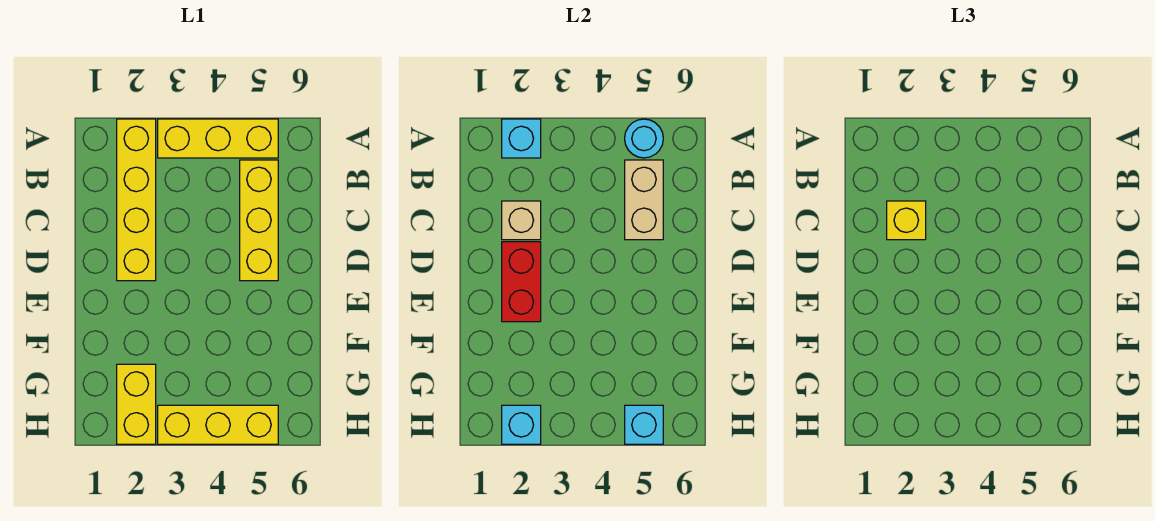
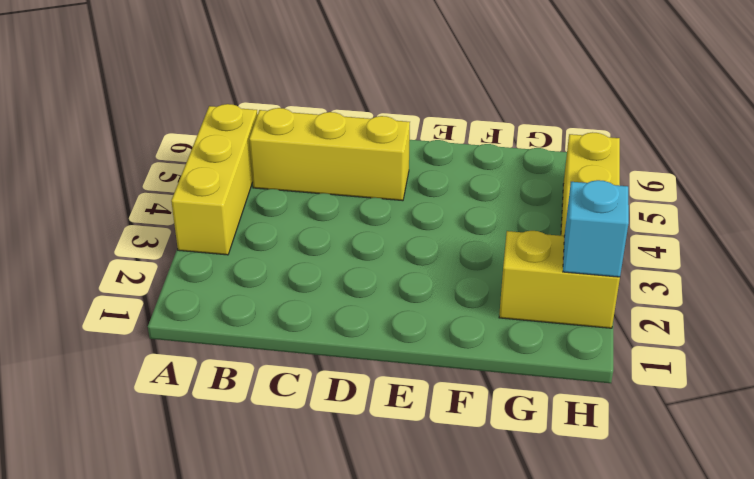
none -> yellow 1x4 brick [117,119,156,281]
none -> cyan 1x1 brick [502,119,541,158]
none -> cyan 1x1 round brick [625,119,663,158]

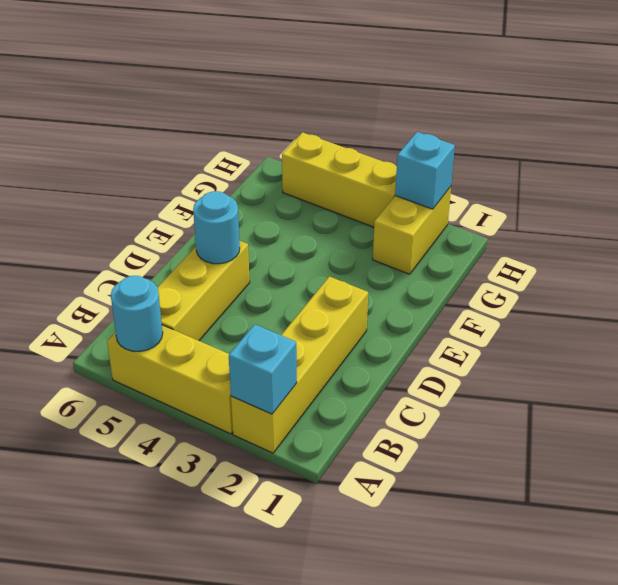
cyan 1x1 round brick [193,191,240,264] -> none
none -> tan 1x2 brick [625,160,663,240]
none -> tan 1x1 brick [502,201,541,240]
none -> red 1x2 brick [502,242,541,322]

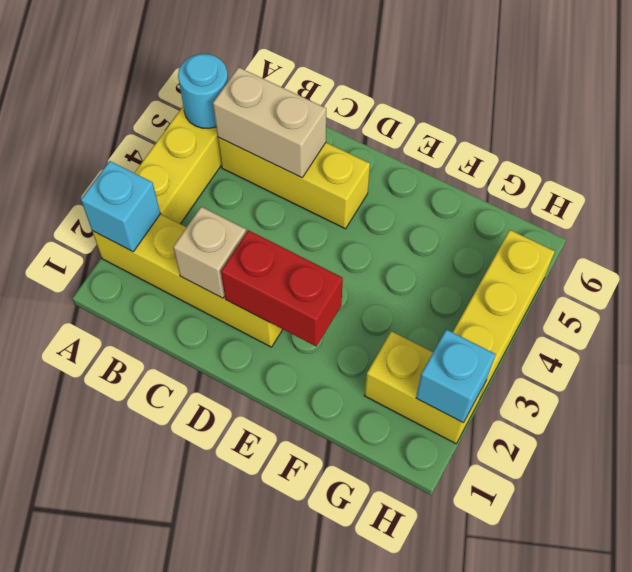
none -> cyan 1x1 brick [625,405,663,444]
none -> yellow 1x1 brick [887,201,926,240]

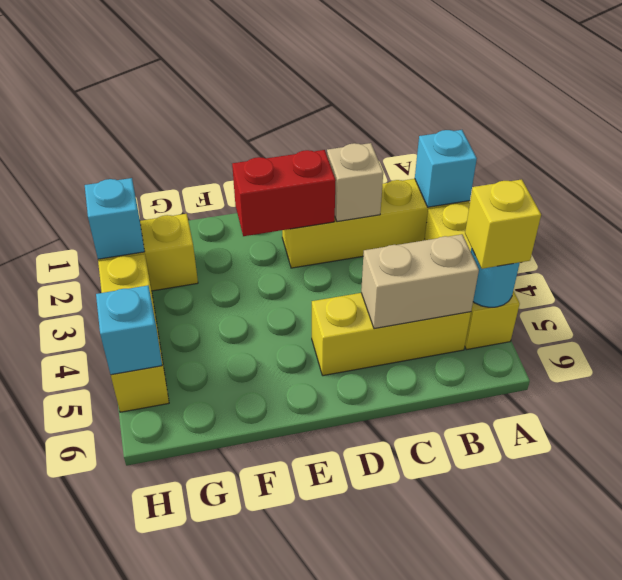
yellow 1x1 brick [465,179,541,269] -> yellow 1x1 brick moved to [887,201,926,240]

